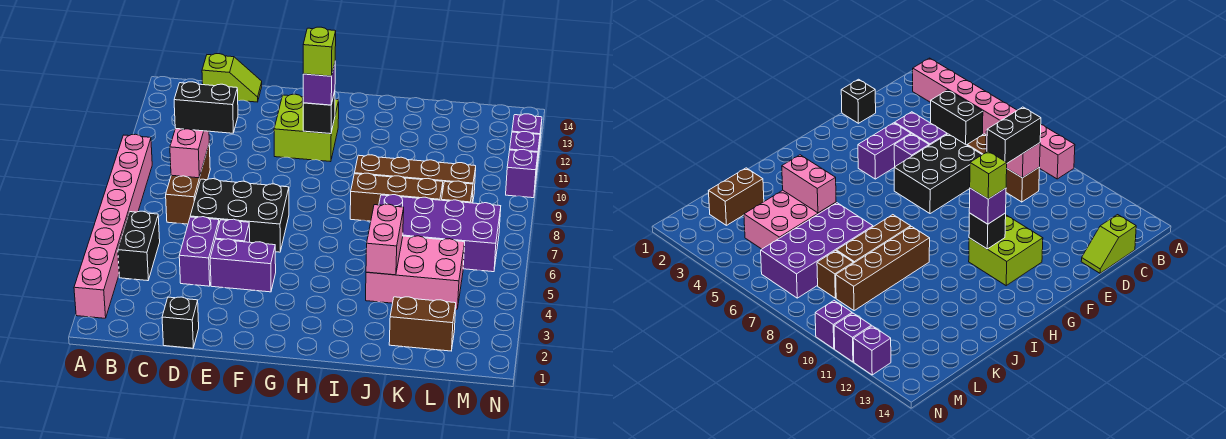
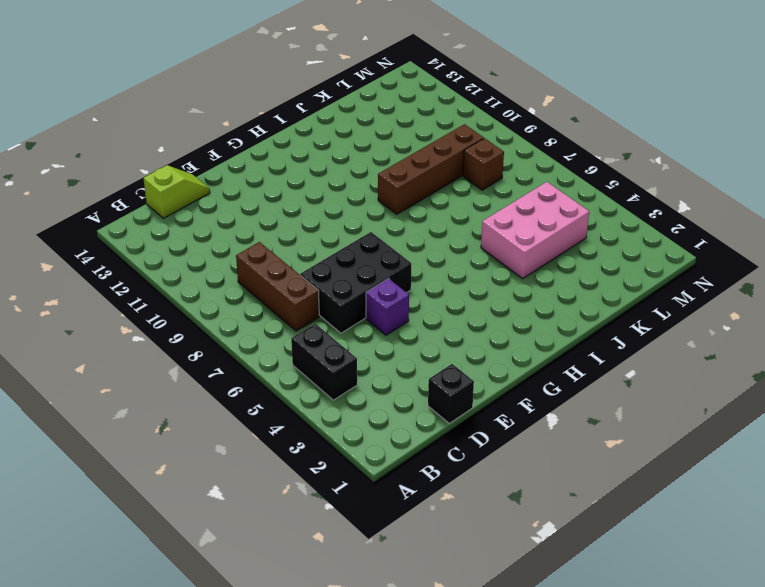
none -> pink 1x8 brick [74,134,152,318]
none -> purple 1x2 brick [179,217,219,286]
none -> purple 1x2 brick [210,239,276,292]

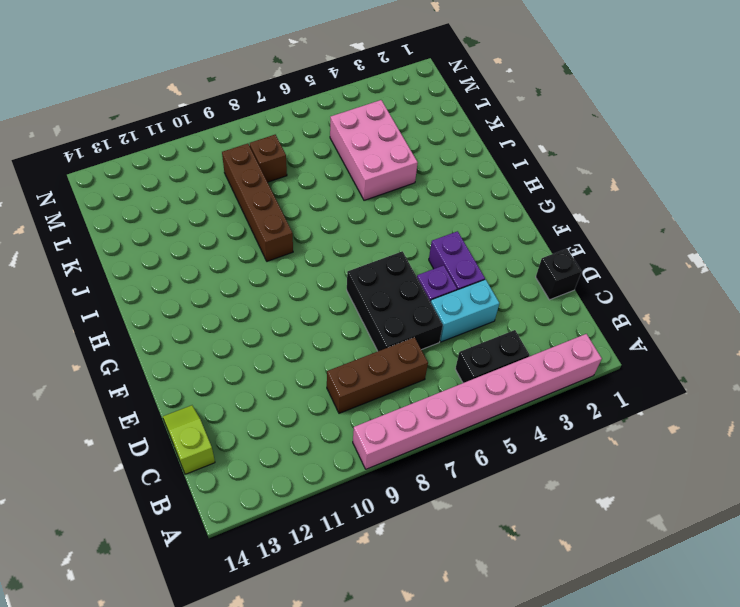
cyan 1x2 brick [431,279,499,342] -> purple 1x2 brick [179,217,219,286]
none -> lime 2x2 brick [274,94,339,162]
none -> brown 1x3 brick [350,173,443,221]
none -> purple 2x4 brick [379,195,501,272]

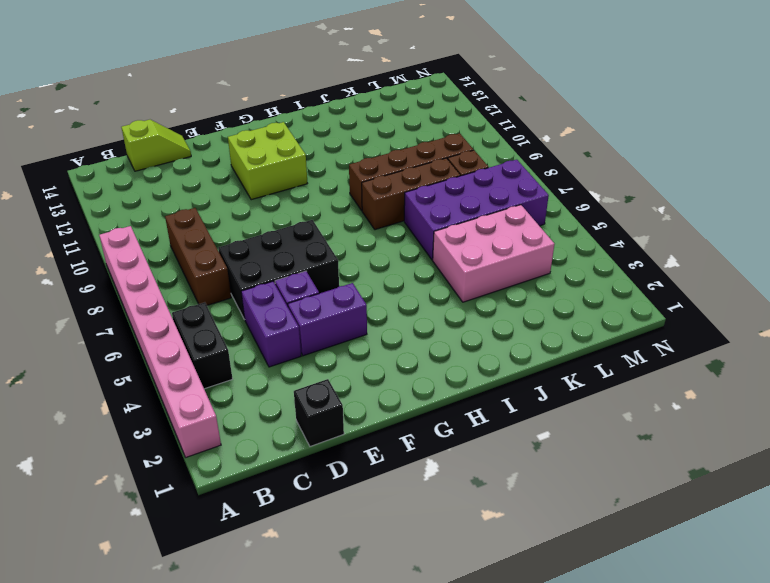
none -> brown 1x2 brick [389,297,456,351]
none -> purple 1x1 brick [506,149,538,198]
none -> purple 1x1 brick [510,132,540,175]

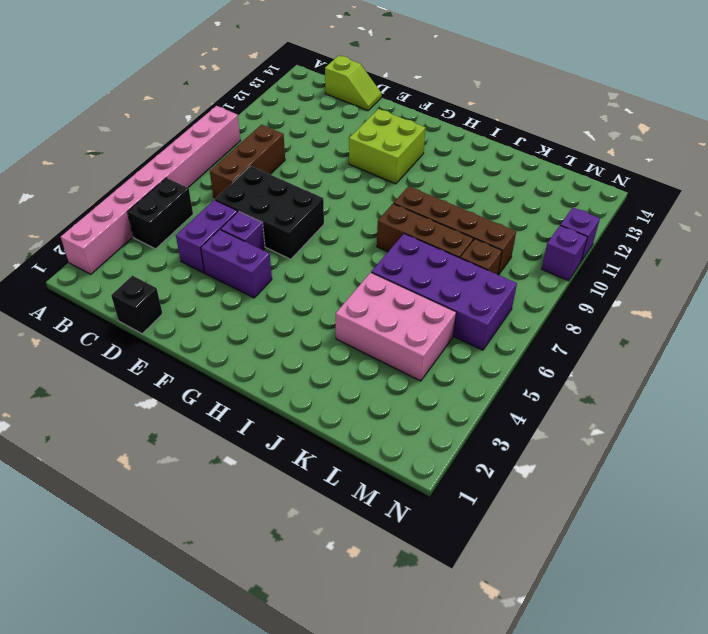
none -> brown 1x2 brick [389,297,456,351]
none -> purple 1x1 brick [512,114,542,158]
none -> pink 1x2 brick [170,128,209,178]

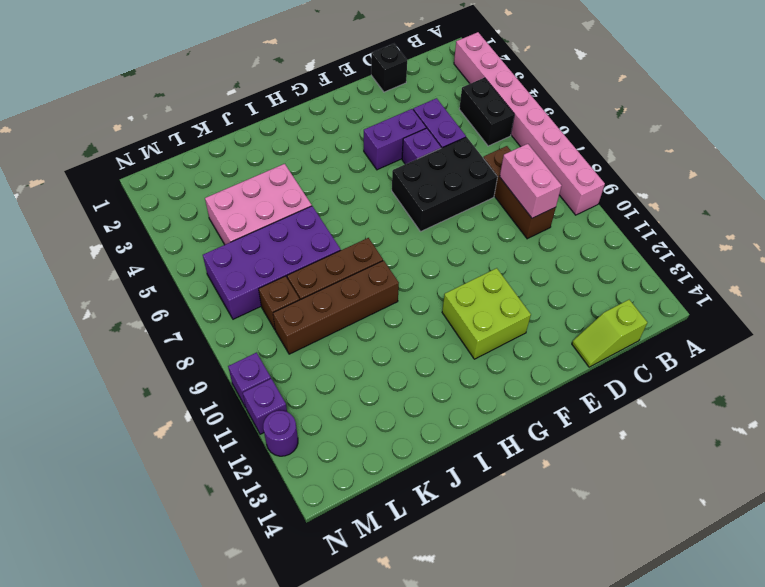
purple 1x1 round brick [263,411,298,456] -> purple 1x1 brick [512,114,542,158]
none -> brown 1x2 brick [389,297,456,351]
none -> black 1x1 brick [303,91,335,134]
none -> pink 1x2 brick [366,204,404,275]

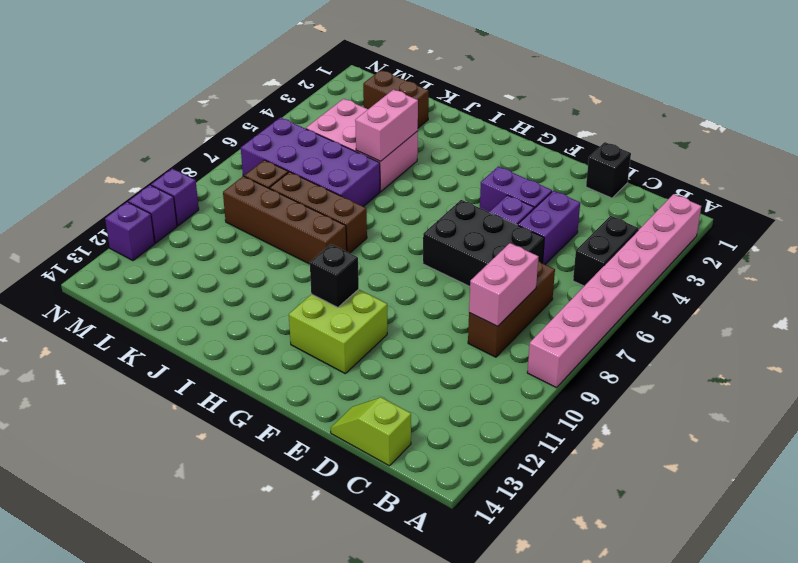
none -> black 1x2 brick [174,82,238,133]
none -> purple 1x1 brick [303,64,335,105]
none -> lime 1x1 brick [303,27,336,76]

